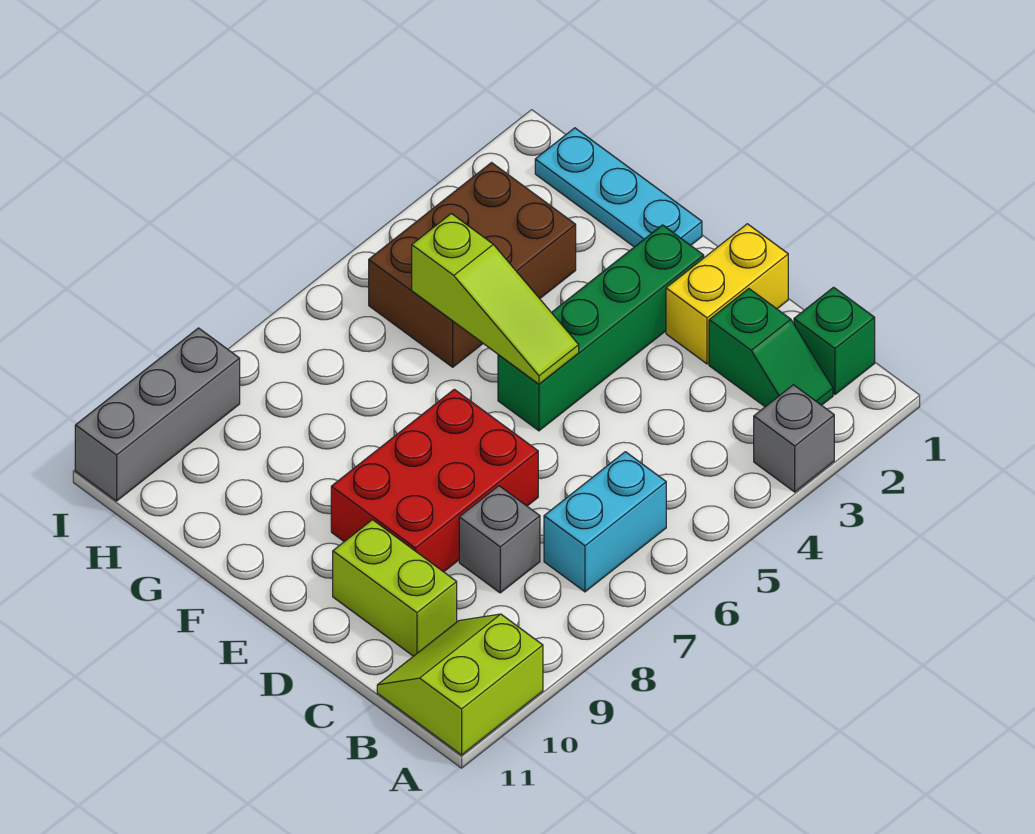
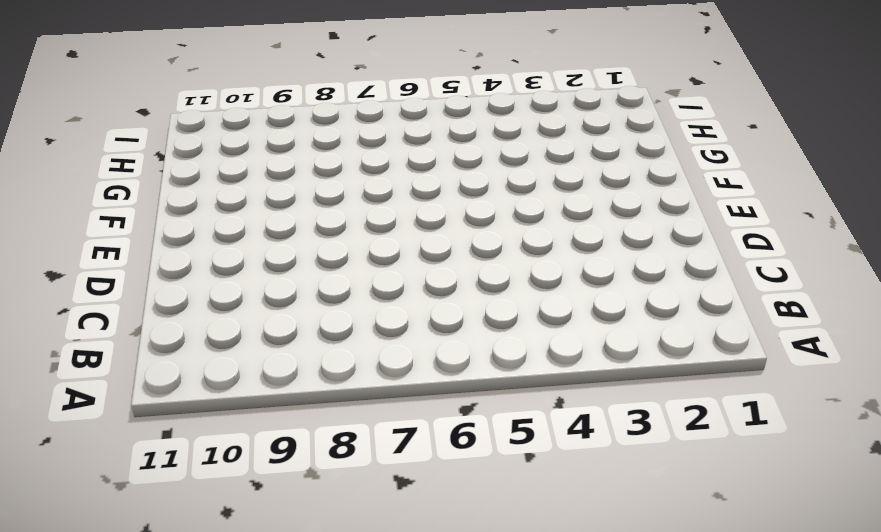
none -> grey 1x1 brick [754,385,834,492]
none -> lime 2x2 slope [377,614,543,755]
none -> green 1x1 brick [794,287,875,394]

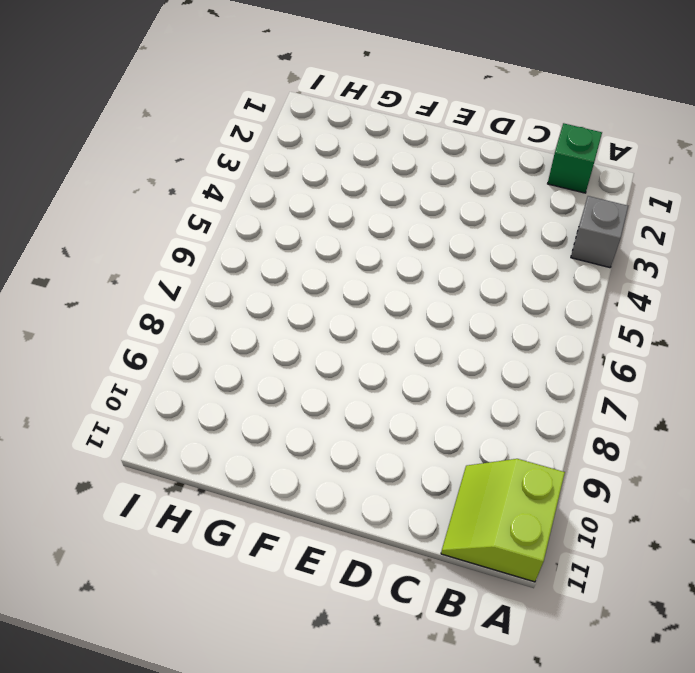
none -> green 1x2 slope [709,289,833,407]
none -> cyan 1x2 brick [544,452,666,592]
none -> grey 1x1 brick [459,486,540,593]

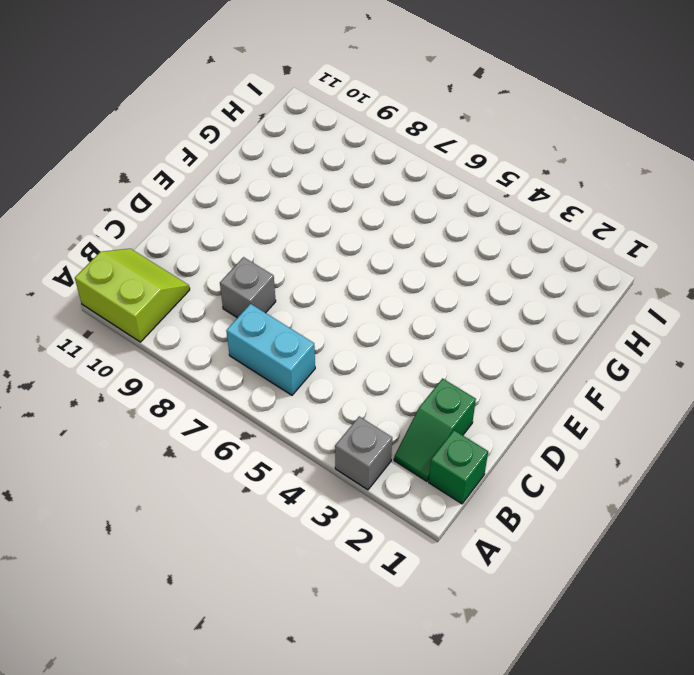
none -> lime 1x2 brick [333,520,457,656]
none -> yellow 1x2 brick [666,224,788,364]
none -> red 2x3 brick [331,389,538,572]

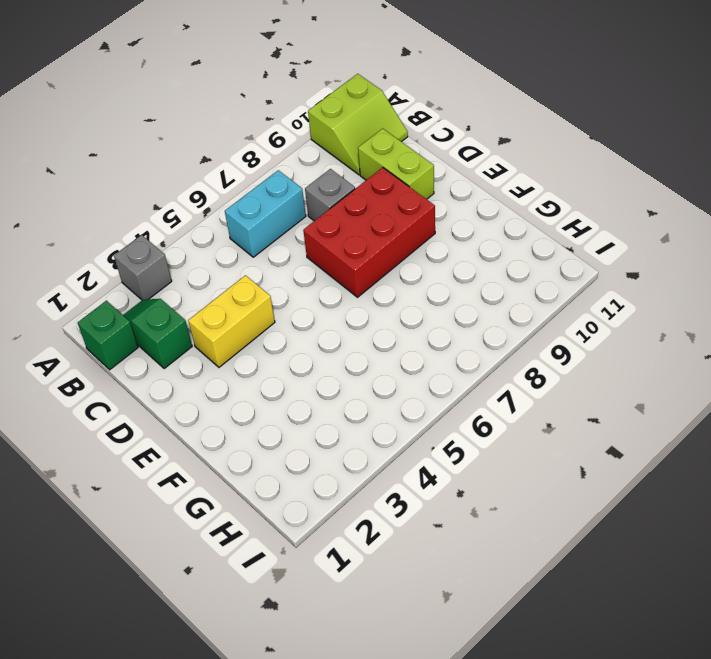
yellow 1x2 brick [188,275,275,367] -> yellow 1x2 brick moved to [666,224,788,364]
none -> green 1x4 brick [498,225,704,431]
none -> cyan 1x3 plate [535,128,702,247]
none -> brown 2x3 brick [369,163,576,367]

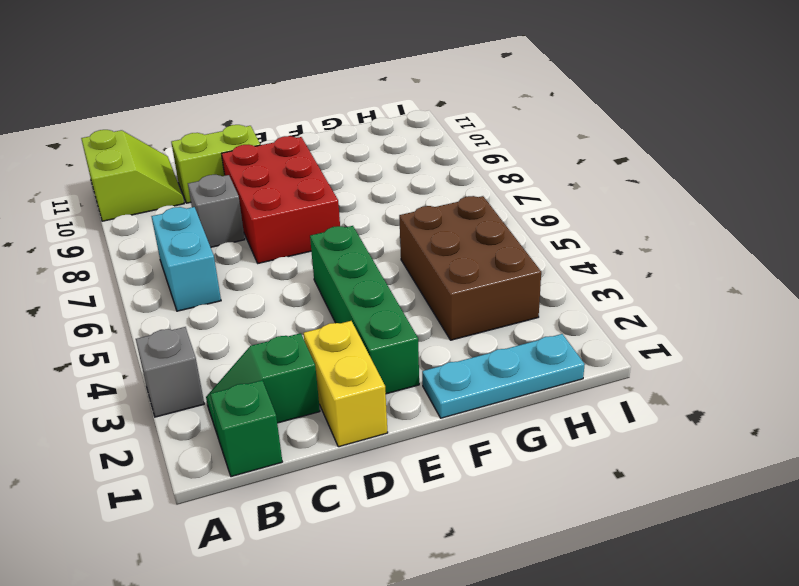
none -> grey 1x3 brick [75,328,240,501]
none -> lime 1x3 slope [412,213,579,384]

